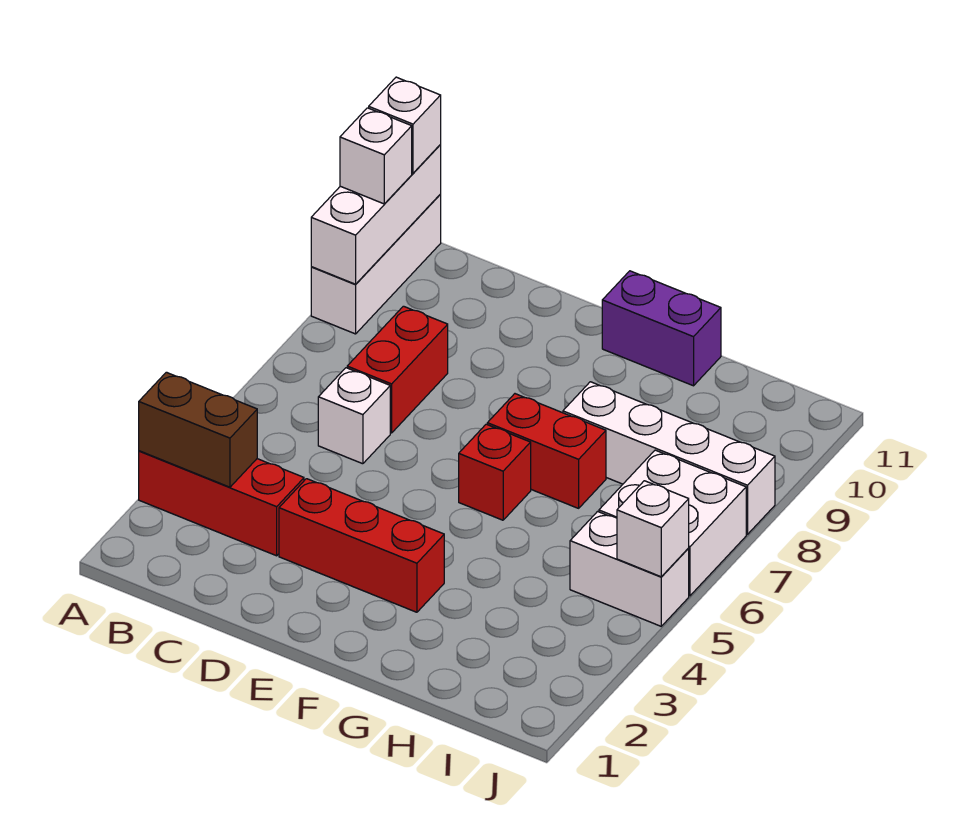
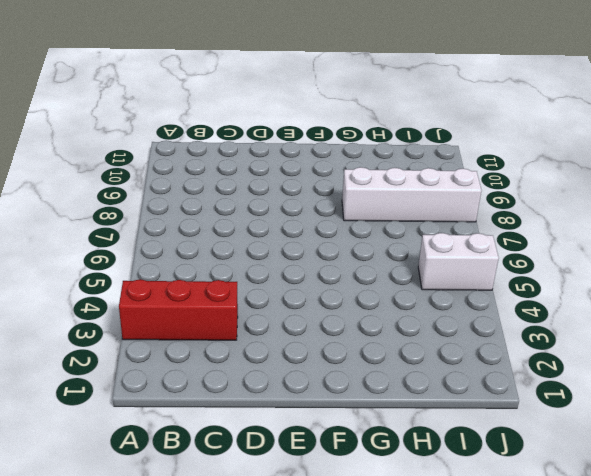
none -> white 1x3 brick [311,195,441,334]
none -> white 1x1 brick [318,368,390,464]
none -> red 1x2 brick [347,306,448,433]

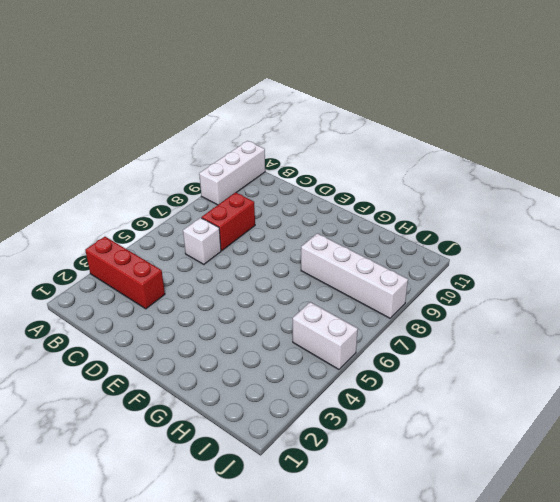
none -> red 1x3 brick [279,479,444,612]
none -> red 1x1 brick [459,424,531,520]
none -> red 1x2 brick [487,394,606,508]

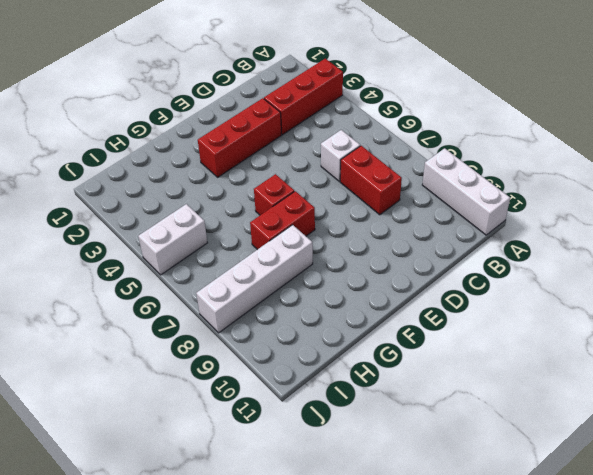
none -> purple 1x2 brick [602,271,721,386]
none -> white 2x2 brick [599,450,746,596]
none -> brown 1x2 brick [139,372,257,487]

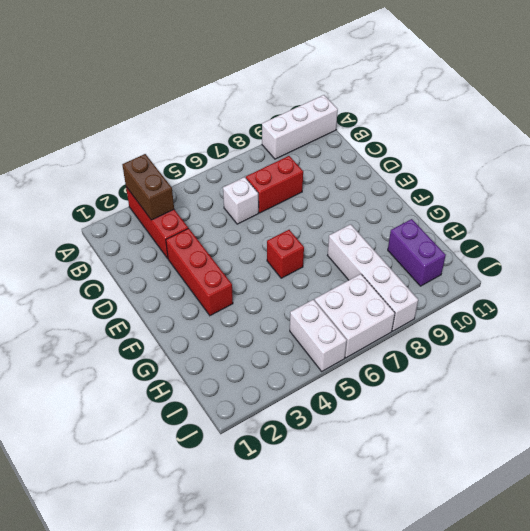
purple 1x2 brick [388,219,446,286] -> purple 1x2 brick moved to [602,271,721,386]
none -> red 1x2 brick [487,394,606,508]
none -> white 1x3 brick [311,145,441,284]
none -> white 1x1 brick [617,481,689,577]

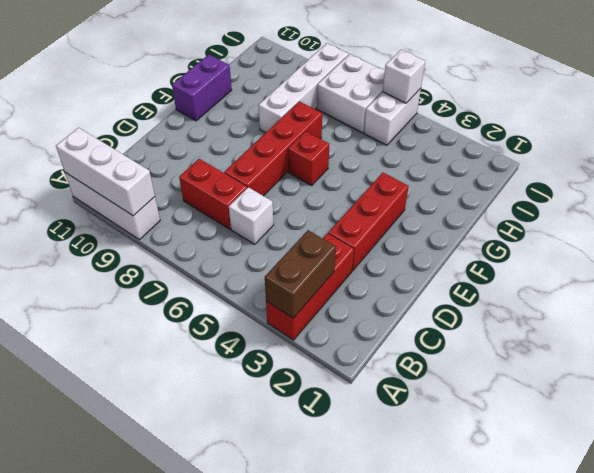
red 1x4 brick [224,101,322,196] -> red 1x2 brick [487,394,606,508]
none -> white 1x1 brick [340,108,412,204]
none -> white 1x1 brick [369,77,441,173]

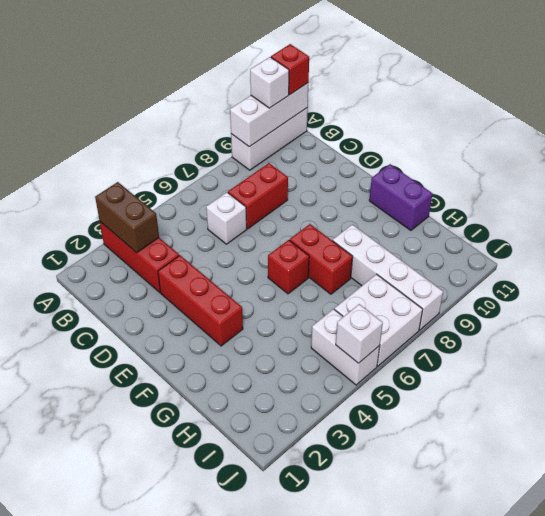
red 1x1 brick [271,44,309,95] -> white 1x1 brick [369,77,441,173]

